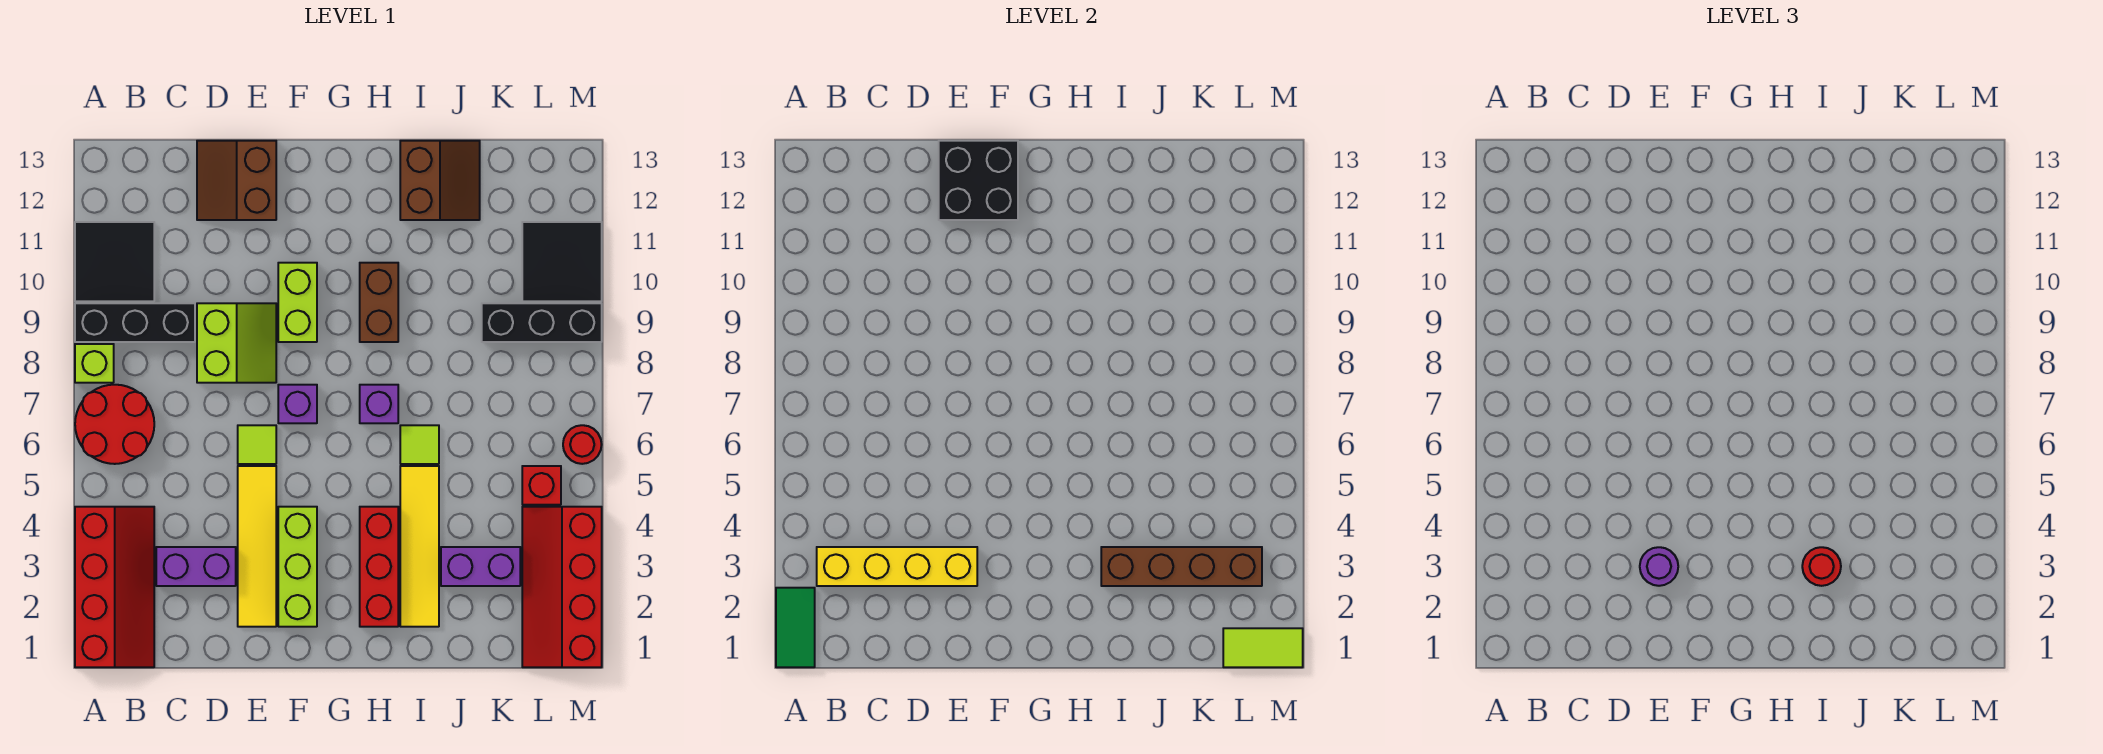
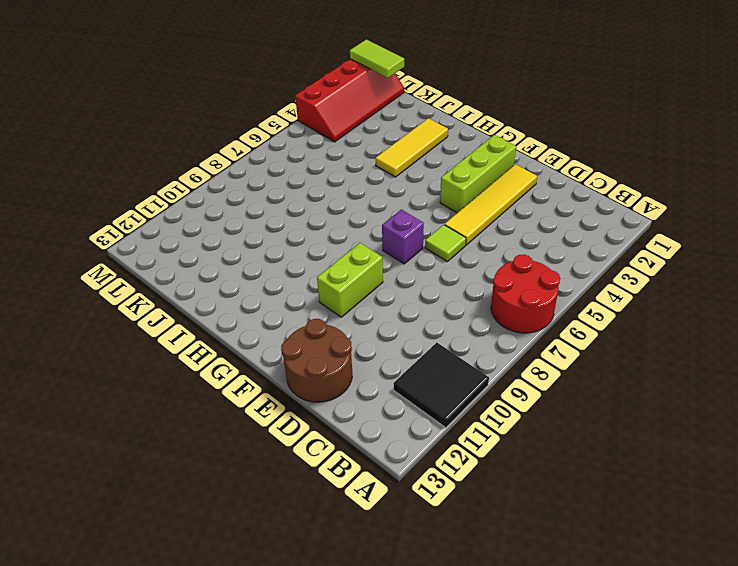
brown 2x2 round brick [281,319,352,402] -> brown 2x2 slope [197,141,276,220]
yellow 1x3 tile [376,118,448,177] -> yellow 1x4 tile [400,466,439,627]
none -> red 2x4 slope [75,507,154,667]
none -> lime 1x1 brick [75,344,114,383]
none -> black 1x3 brick [75,303,195,342]
none -> purple 1x2 brick [156,547,236,586]

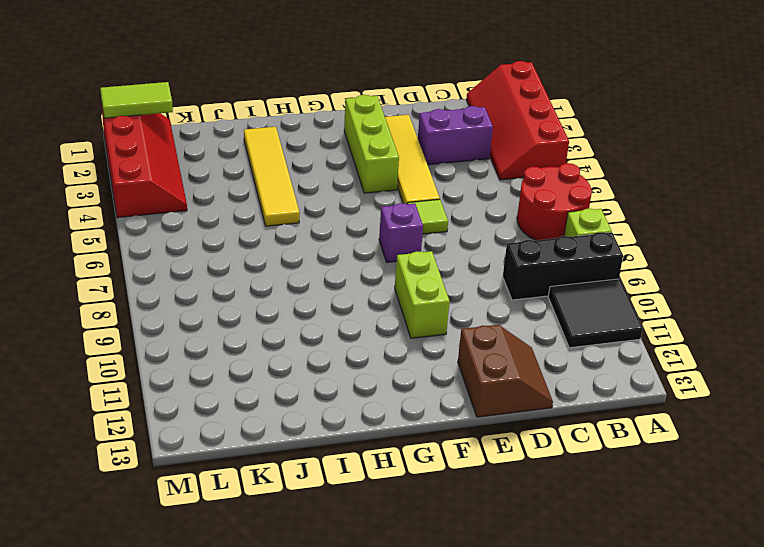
none -> lime 2x2 slope [197,303,276,383]
none -> red 1x3 brick [360,507,398,627]
none -> purple 1x1 brick [360,385,398,423]
none -> brown 1x2 brick [360,263,398,342]

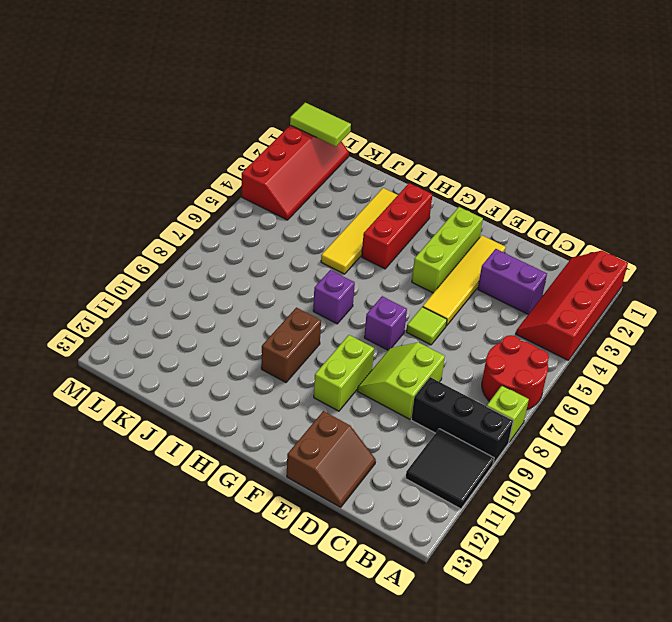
none -> lime 1x1 tile [400,425,439,464]
none -> brown 2x2 slope [400,141,480,220]
none -> purple 1x2 brick [441,547,520,586]
none -> black 1x3 brick [482,303,602,342]

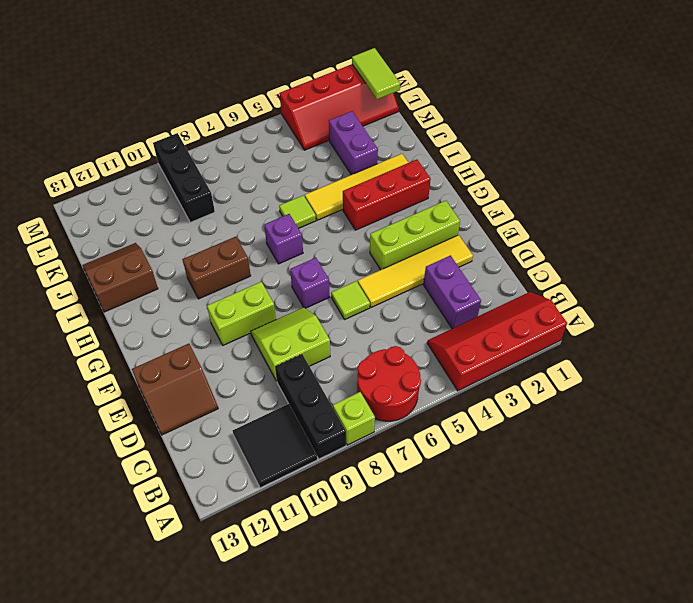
none -> red 1x1 brick [522,466,561,505]
none -> black 2x2 tile [522,222,602,301]
none -> red 1x1 round brick [563,425,602,464]
none -> green 1x2 tile [776,588,815,667]

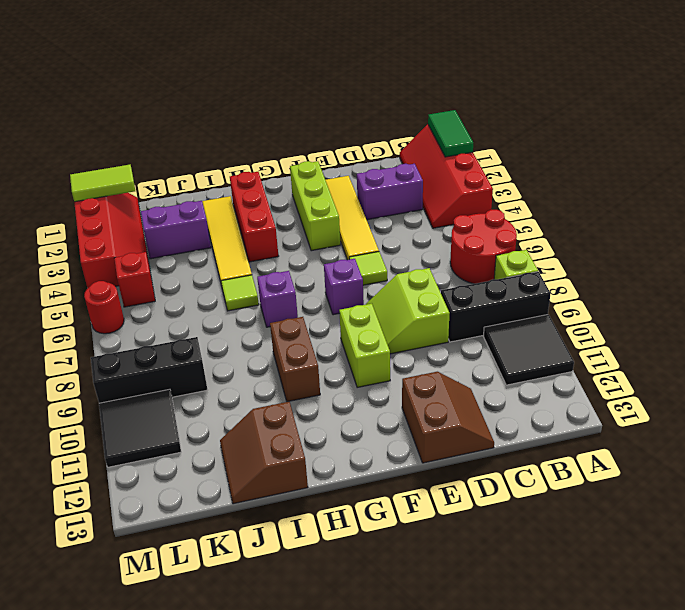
none -> yellow 1x4 brick [817,547,977,586]
none -> black 2x2 brick [939,141,1018,220]
none -> brown 1x4 brick [1101,547,1262,586]
none -> purple 1x1 round brick [1640,547,1678,586]

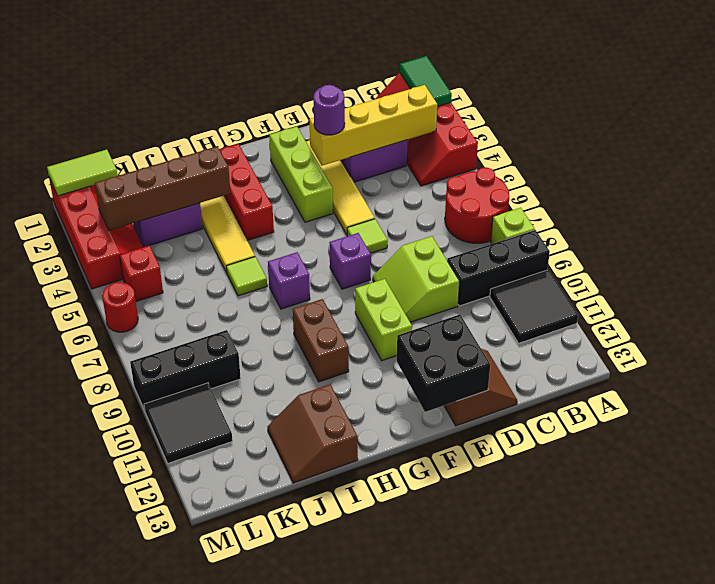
none -> red 1x1 round brick [1802,547,1841,586]

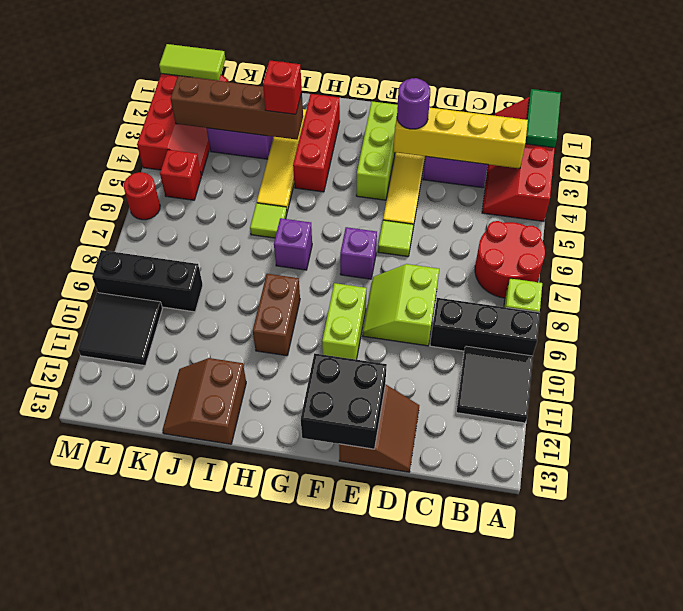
red 1x1 brick [263,61,302,114] -> red 1x1 round brick [1802,547,1841,586]

